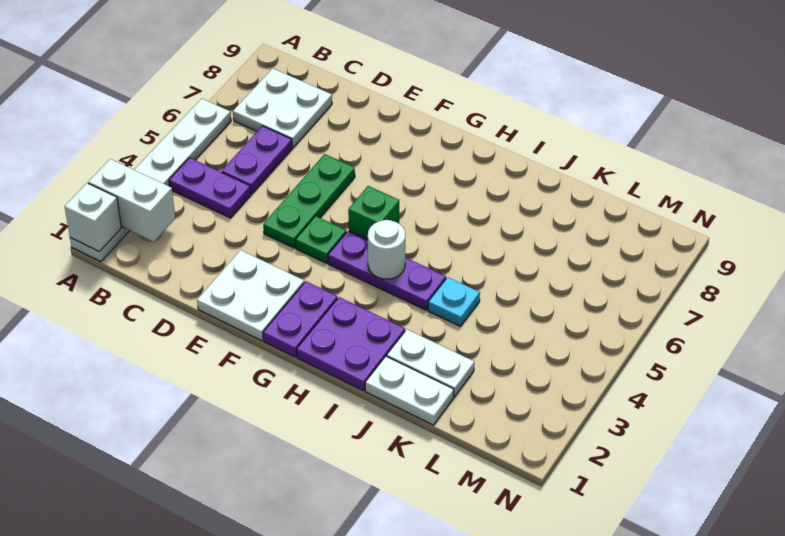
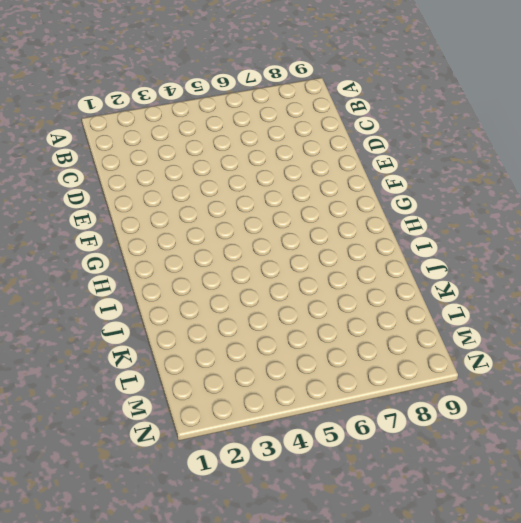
none -> white 1x6 plate [70,99,231,262]
none -> purple 1x2 plate [169,158,251,218]
none -> white 2x2 plate [233,68,332,148]

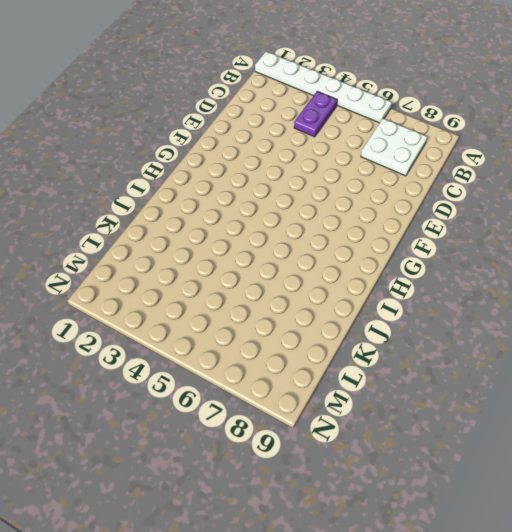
none -> purple 1x2 plate [222,126,292,194]
none -> white 2x2 plate [197,250,304,341]
none -> green 1x3 plate [263,154,355,248]

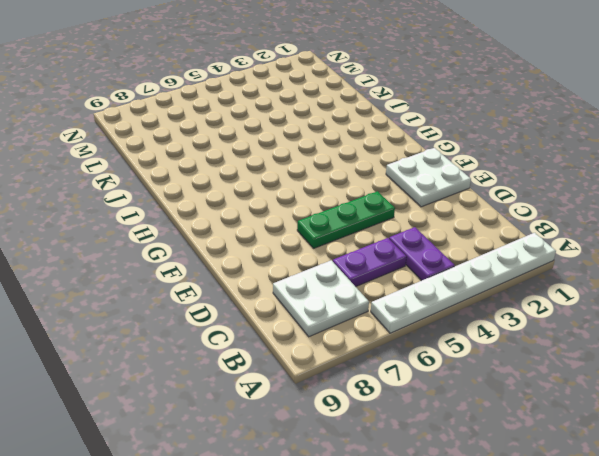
none -> green 1x1 plate [295,216,346,263]
none -> purple 1x2 plate [263,281,337,357]
none -> purple 1x3 plate [328,231,446,310]

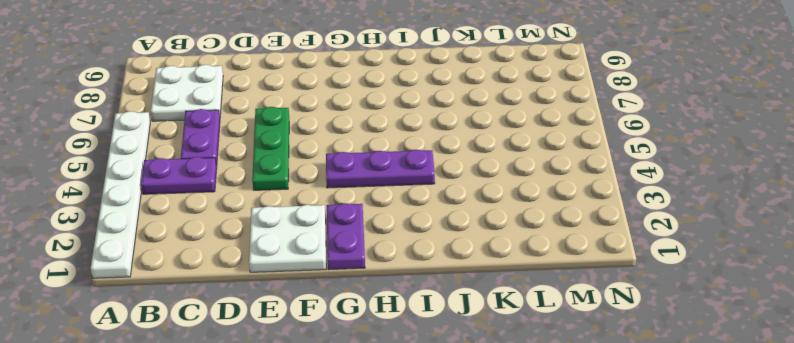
none -> green 1x1 plate [295,216,346,263]
none -> green 1x1 brick [348,186,399,240]
none -> purple 2x2 plate [297,297,405,391]

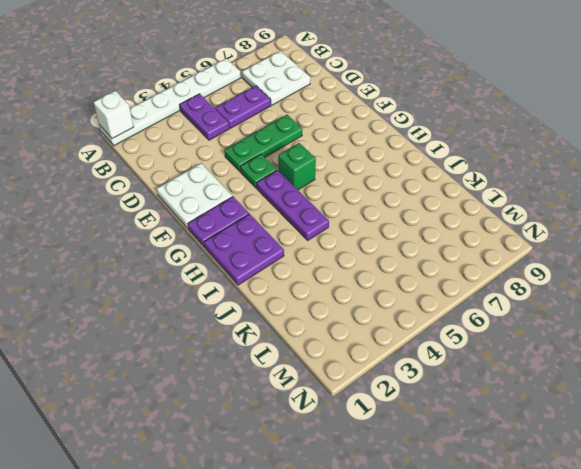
none -> white 1x2 plate [365,356,454,425]
none -> white 1x2 plate [387,330,474,397]
none -> cyan 1x1 plate [428,277,480,326]

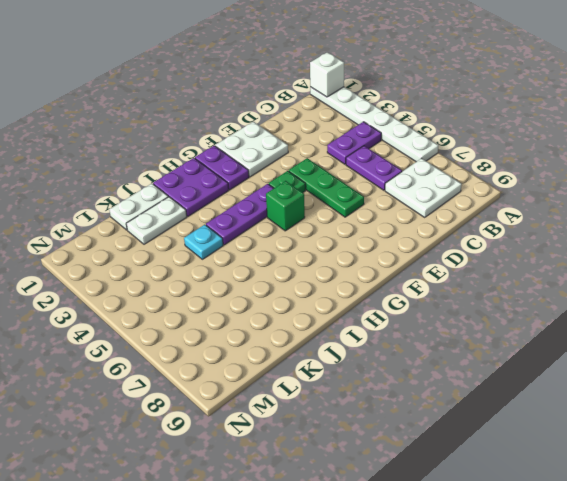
none -> white 1x2 brick [88,159,175,242]
none -> white 1x1 round brick [368,220,405,279]

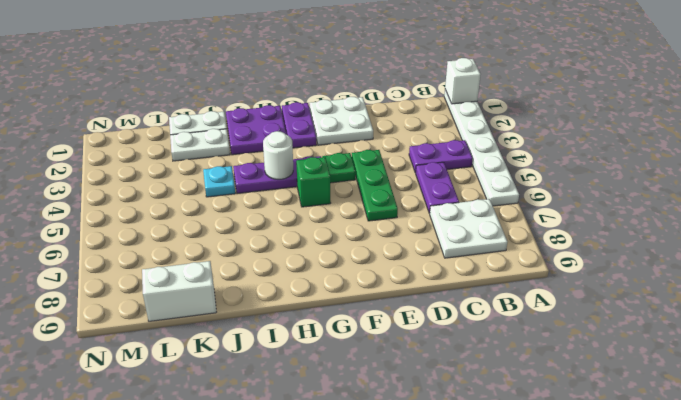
white 1x2 brick [142,261,216,321] -> white 1x2 brick moved to [88,159,175,242]

